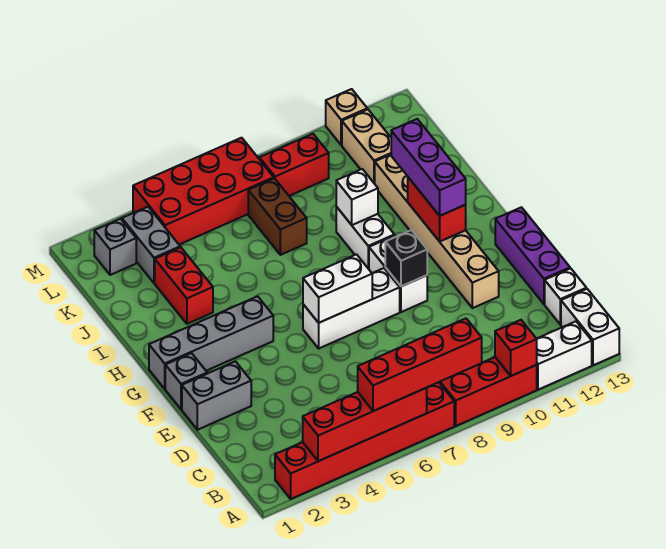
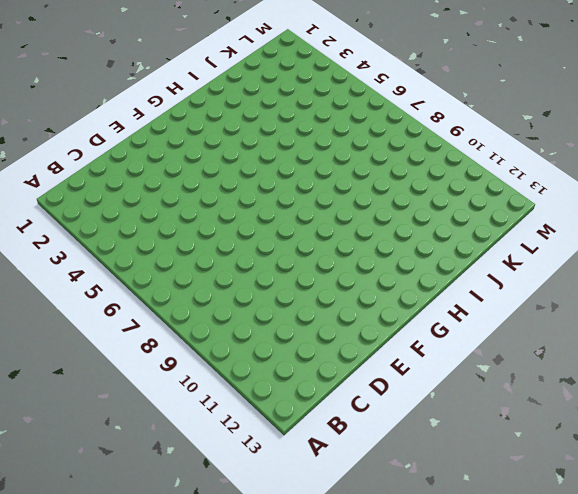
none -> red 1x6 brick [275,382,454,499]
none -> red 1x3 brick [440,357,537,426]
none -> white 1x2 brick [537,321,592,390]

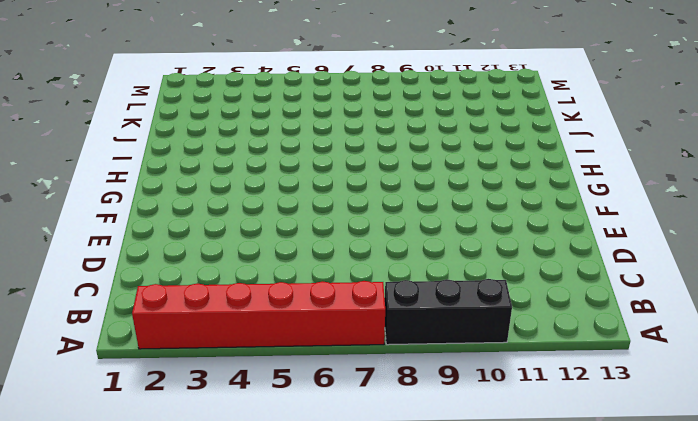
black 1x3 brick [385,279,512,345] -> red 1x3 brick [440,357,537,426]
none -> white 1x2 brick [537,321,592,390]
none -> white 1x2 brick [561,289,619,365]
none -> white 1x1 brick [545,268,586,325]

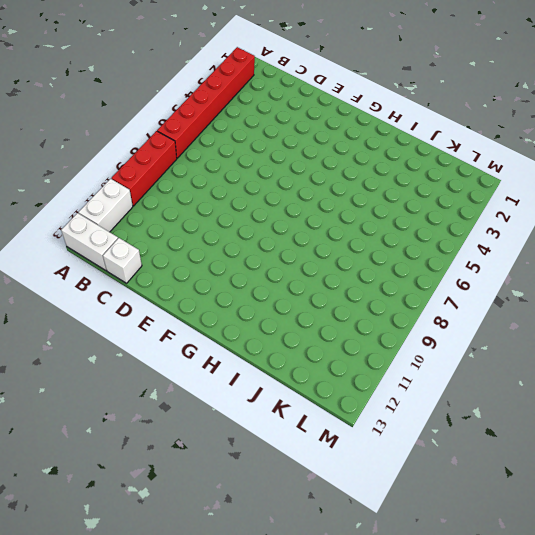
none -> purple 1x3 brick [495,207,570,304]
none -> grey 1x2 brick [182,361,251,430]
none -> tan 1x6 brick [375,155,499,308]

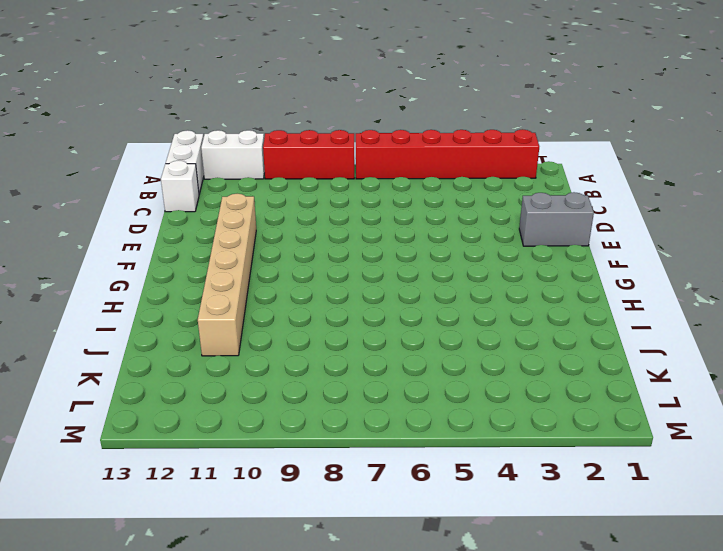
none -> purple 1x3 brick [495,207,570,304]
none -> grey 1x1 brick [165,353,207,409]
none -> white 1x3 brick [303,268,400,348]

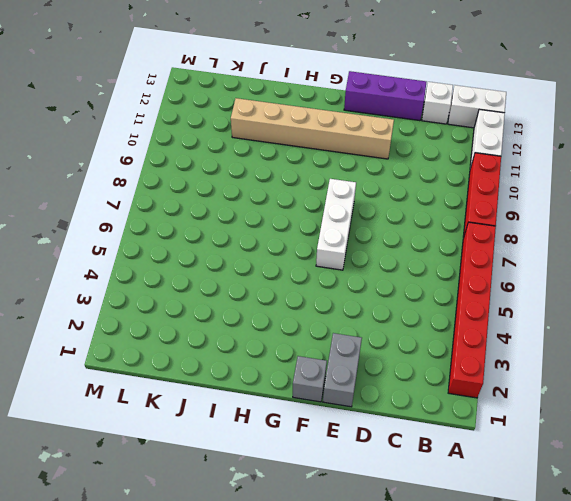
none -> white 1x2 brick [369,236,427,312]
none -> grey 1x4 brick [149,296,273,389]
none -> white 1x2 brick [336,207,394,269]

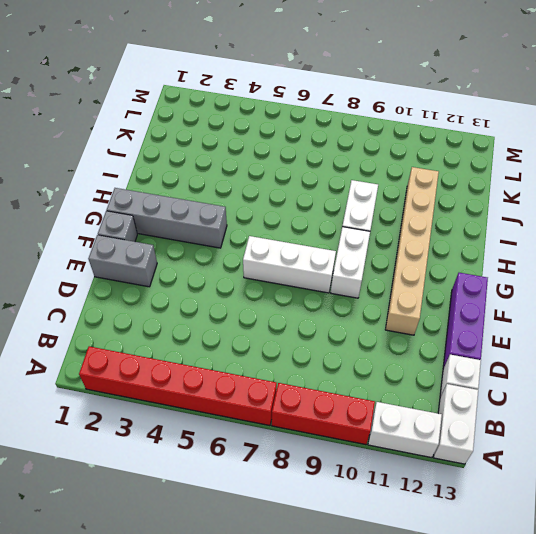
none -> red 1x2 brick [155,247,213,324]
none -> brown 1x2 brick [248,178,307,255]
none -> grey 1x2 brick [122,207,180,283]

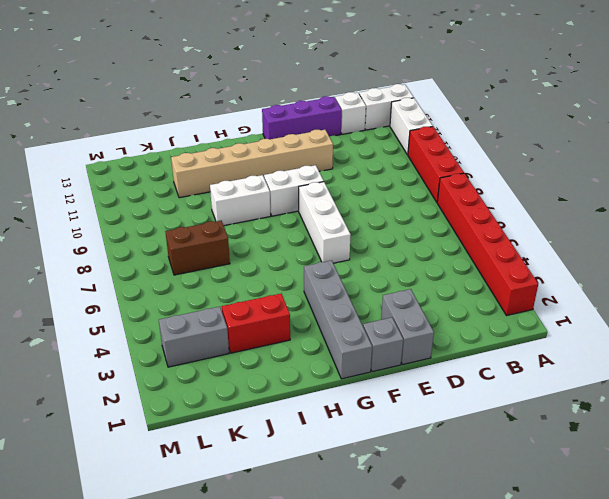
none -> tan 1x2 brick [342,109,391,184]
none -> grey 1x1 brick [94,219,136,275]
none -> red 2x4 brick [133,138,274,244]

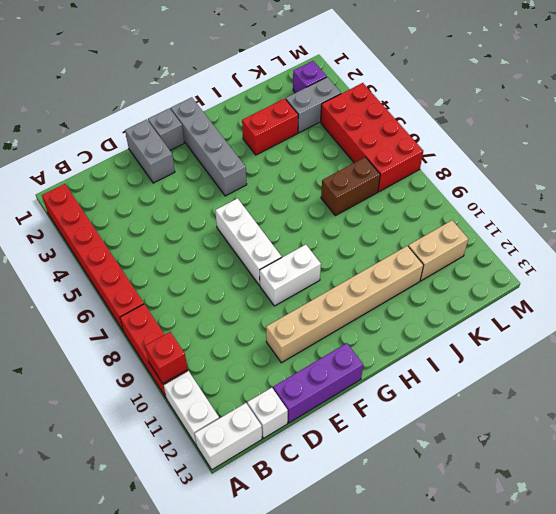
purple 1x1 brick [293,61,327,93] -> grey 1x1 brick [94,219,136,275]
none -> white 1x2 brick [336,207,394,269]
none -> red 1x2 brick [259,134,329,196]
none -> tan 1x1 brick [326,89,367,145]

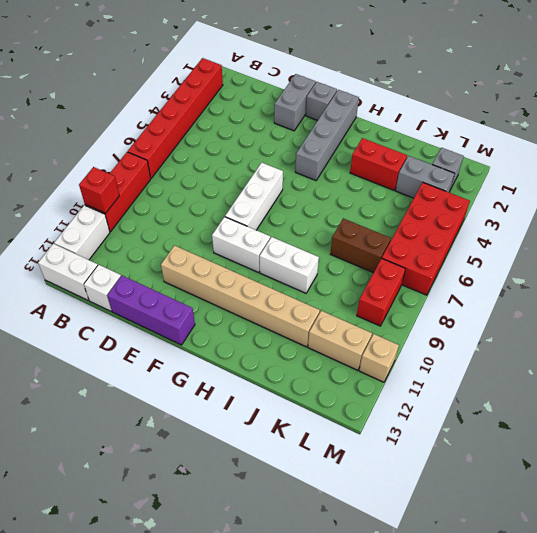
none -> red 1x4 brick [303,388,427,461]
none -> white 1x2 brick [303,254,372,323]
none -> black 1x1 brick [385,230,427,286]

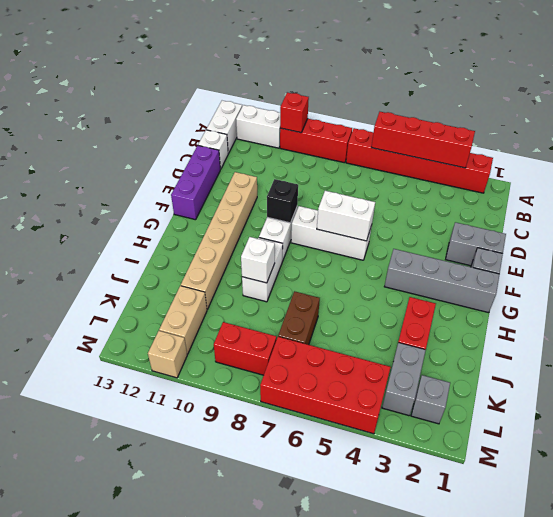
none -> red 1x2 brick [408,177,466,242]
none -> red 1x4 brick [358,318,482,411]
none -> purple 1x3 brick [391,119,466,216]

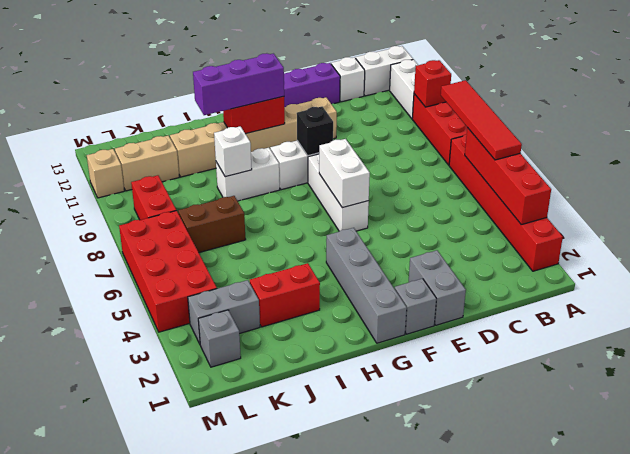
red 1x4 tile [441,80,522,160] -> red 1x4 brick [358,318,482,411]

